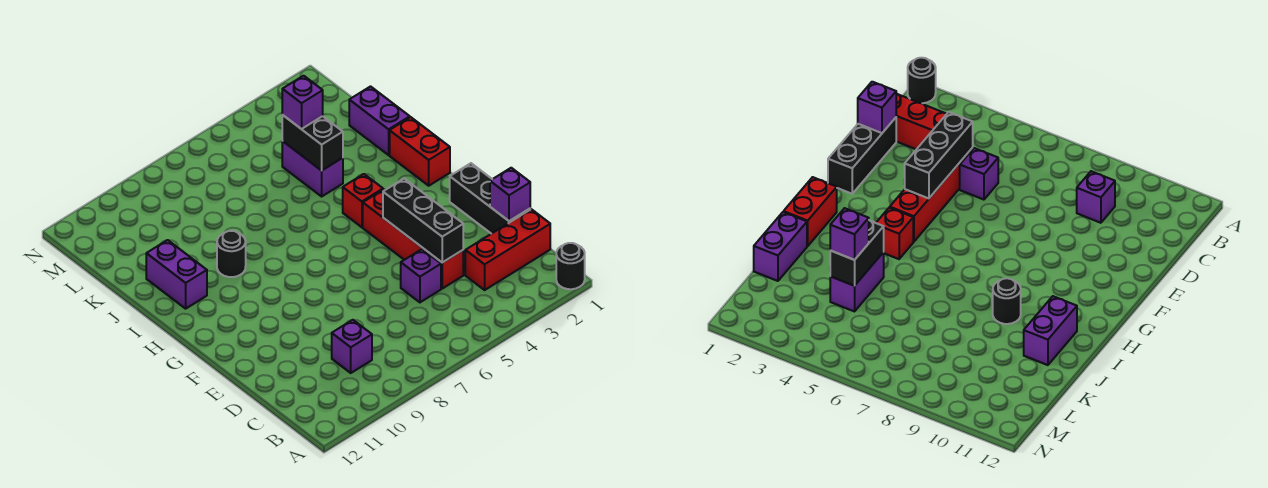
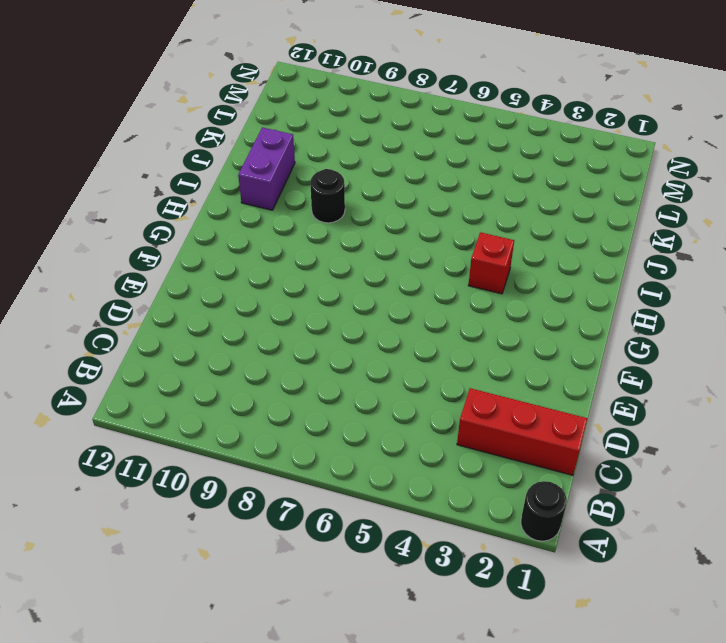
none -> purple 1x1 brick [332,320,372,373]
none -> black 1x3 brick [450,163,530,234]
none -> red 1x4 brick [363,189,463,288]

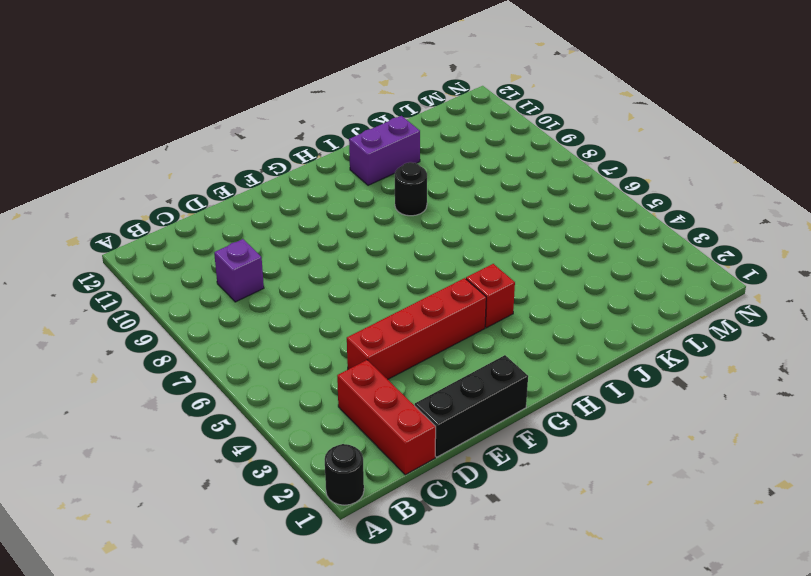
none -> purple 1x1 brick [401,249,441,302]
none -> red 1x2 brick [390,117,450,186]
none -> purple 1x2 brick [349,87,410,155]

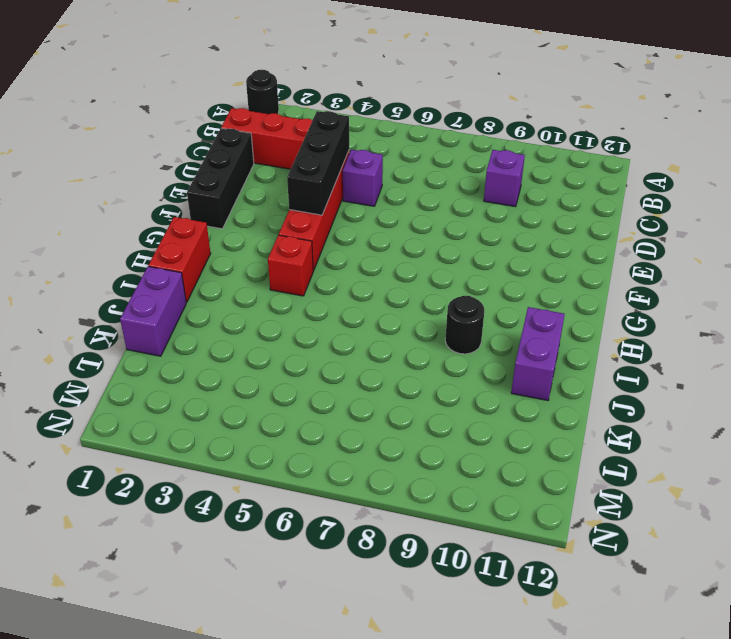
none -> purple 1x2 brick [282,141,343,196]
none -> purple 1x1 brick [490,168,530,221]
none -> black 1x2 brick [282,115,343,171]

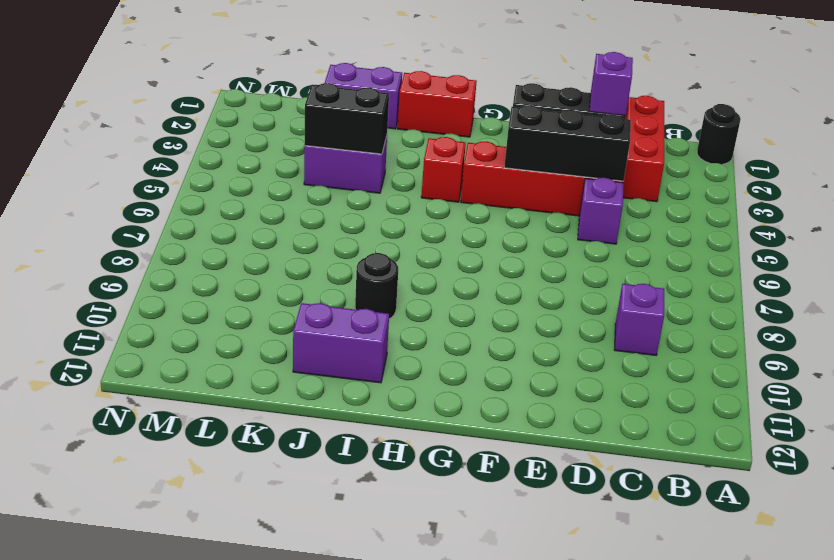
none -> purple 1x1 brick [282,76,323,129]

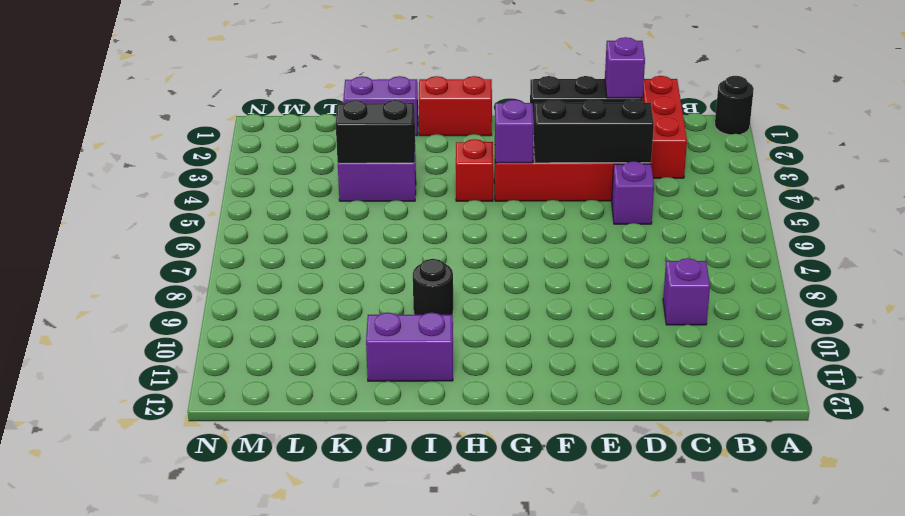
purple 1x1 brick [495,100,534,163] -> purple 1x1 brick moved to [282,76,323,129]

